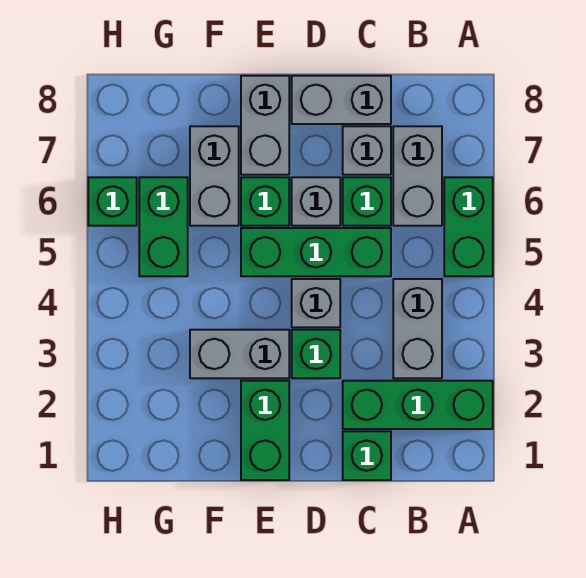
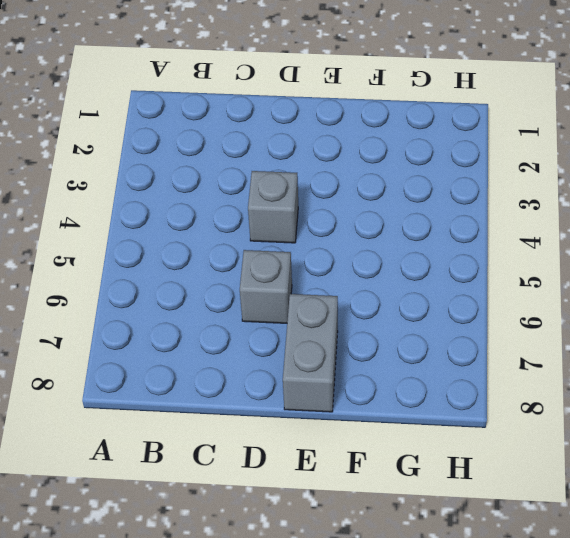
none -> green 1x3 brick [343,381,493,429]
none -> green 1x2 brick [444,177,493,276]
none -> grey 1x2 brick [393,279,442,378]

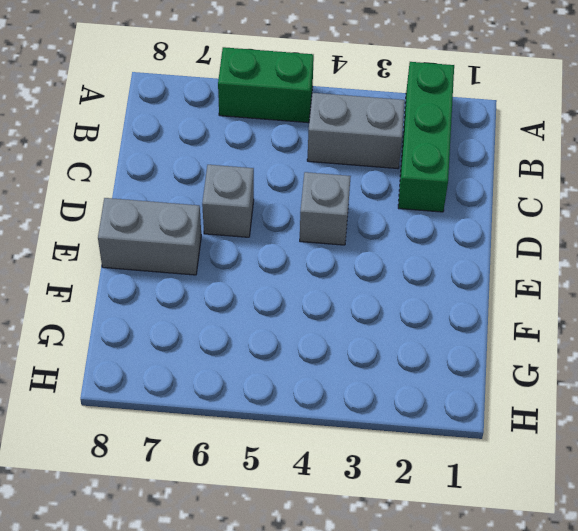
none -> grey 1x2 brick [393,126,442,226]
none -> green 1x1 brick [343,431,391,480]
none -> green 1x3 brick [241,228,391,276]

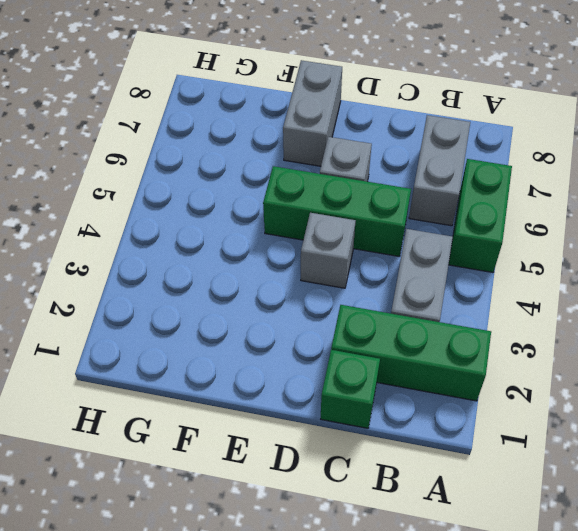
none -> green 1x1 brick [343,177,391,226]
none -> grey 1x1 brick [343,126,391,175]
none -> grey 1x2 brick [292,76,391,124]

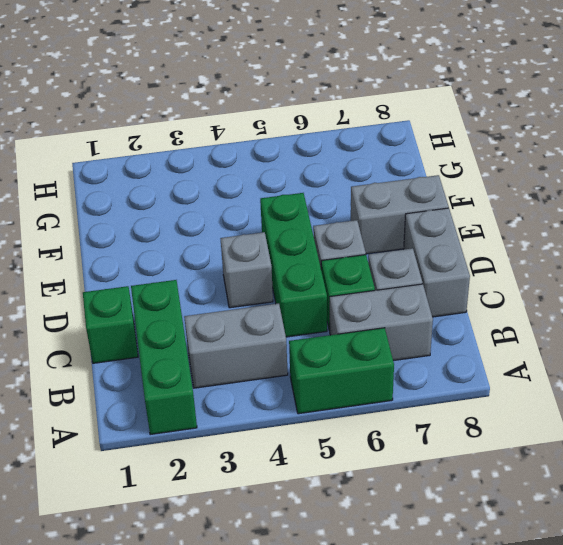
none -> green 1x1 brick [292,330,340,378]
none -> green 1x2 brick [241,381,289,480]
none -> grey 1x2 brick [190,330,289,378]

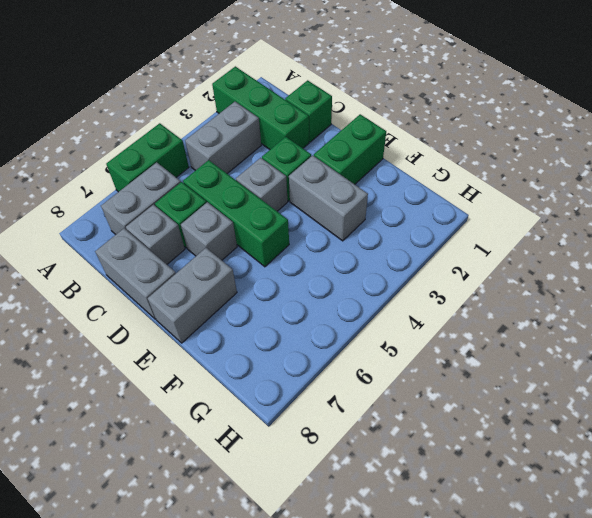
none -> green 1x1 brick [241,177,289,226]
none -> grey 1x2 brick [190,126,239,226]
none -> green 1x2 brick [139,177,188,276]

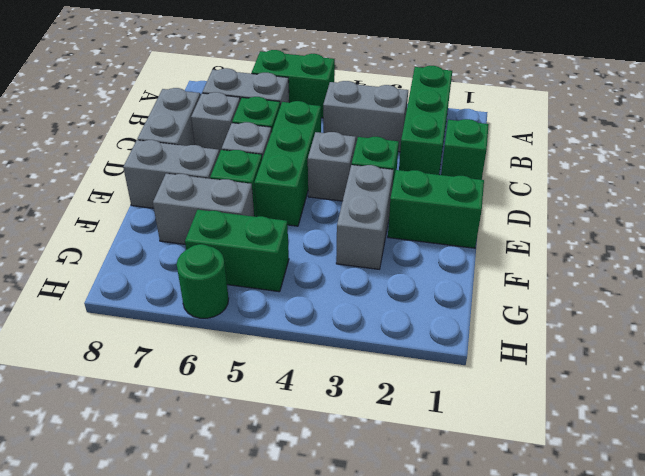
green 1x1 round brick [177,244,229,318] -> green 1x1 brick [88,177,137,226]

